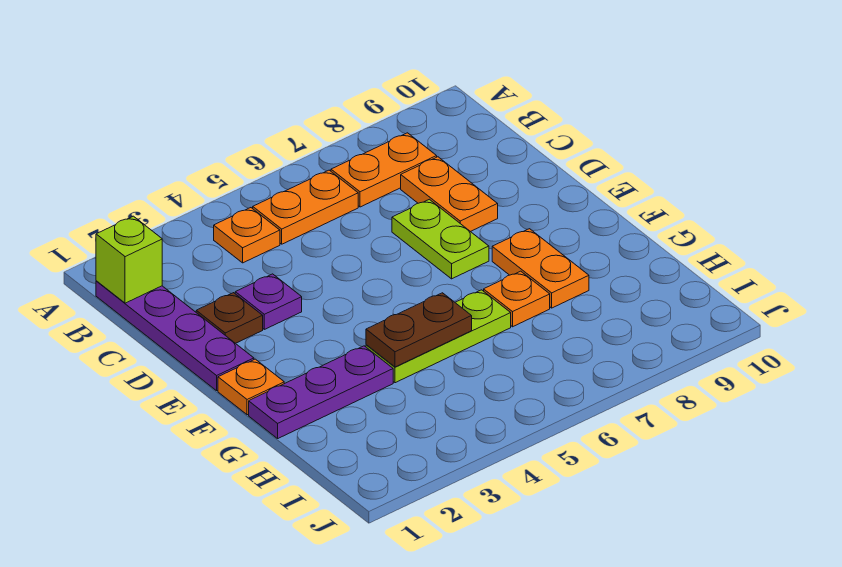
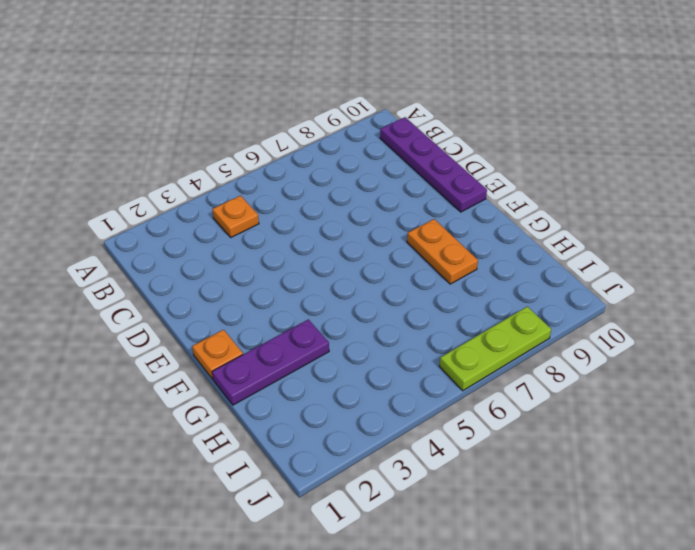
purple 1x4 plate [380,117,487,212] -> purple 1x4 plate moved to [96,281,254,391]
lime 1x3 plate [439,307,551,391] -> lime 1x3 plate moved to [366,290,511,383]
none -> orange 1x2 plate [253,170,358,244]
none -> orange 1x2 plate [331,133,437,207]
none -> orange 1x2 plate [401,157,498,232]

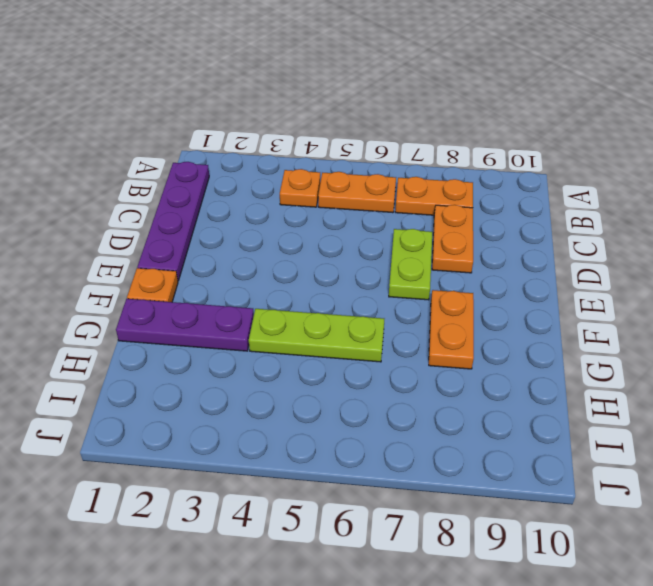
none -> brown 1x1 plate [196,293,263,343]
none -> purple 1x1 plate [235,274,302,329]
none -> orange 1x1 plate [484,271,550,327]

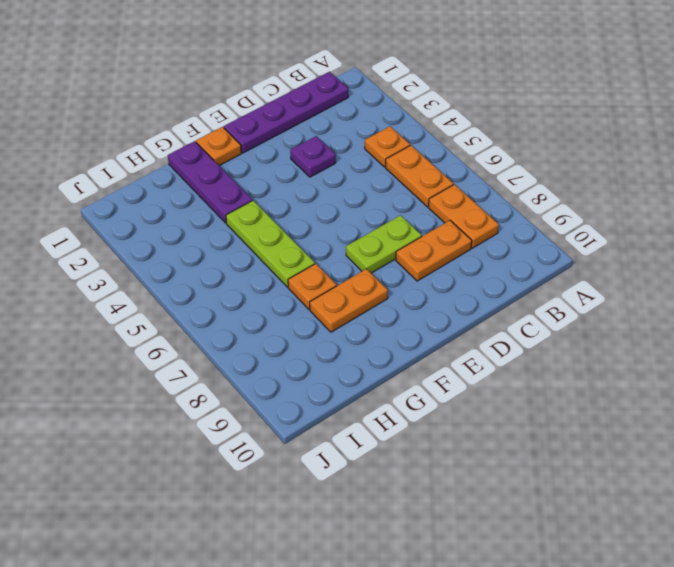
none -> brown 1x1 plate [196,293,263,343]
none -> lime 1x1 brick [96,216,162,303]
none -> brown 1x2 plate [366,293,472,367]

